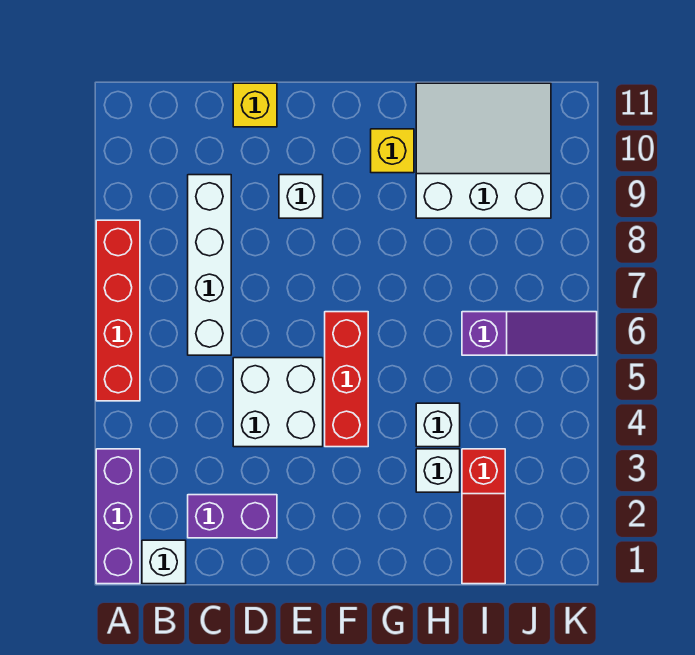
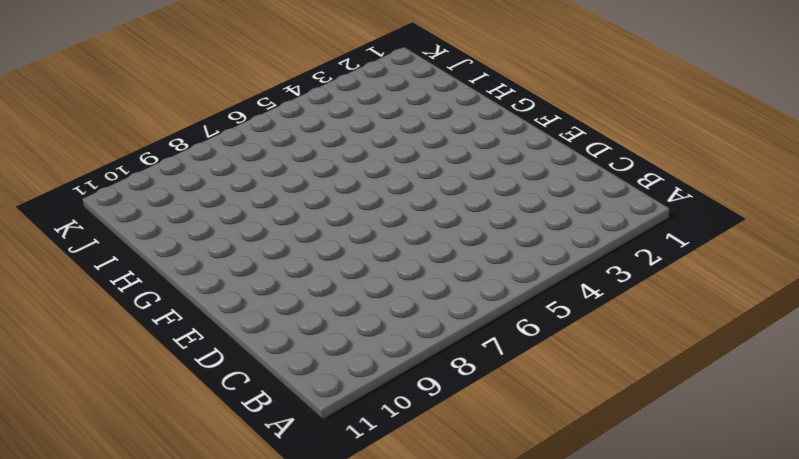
none -> purple 1x3 brick [96,449,140,584]
none -> red 1x4 brick [96,220,140,401]
none -> white 1x1 brick [142,540,186,584]

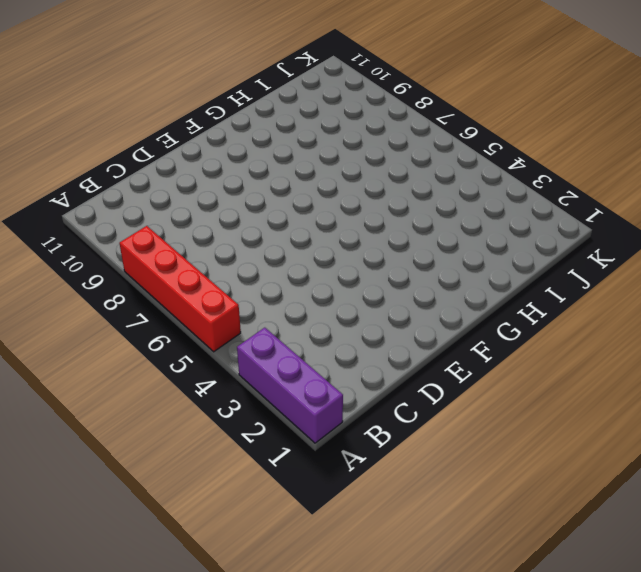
none -> white 1x1 brick [142,540,186,584]
none -> purple 1x2 brick [188,495,277,538]
none -> white 1x4 brick [188,175,231,355]

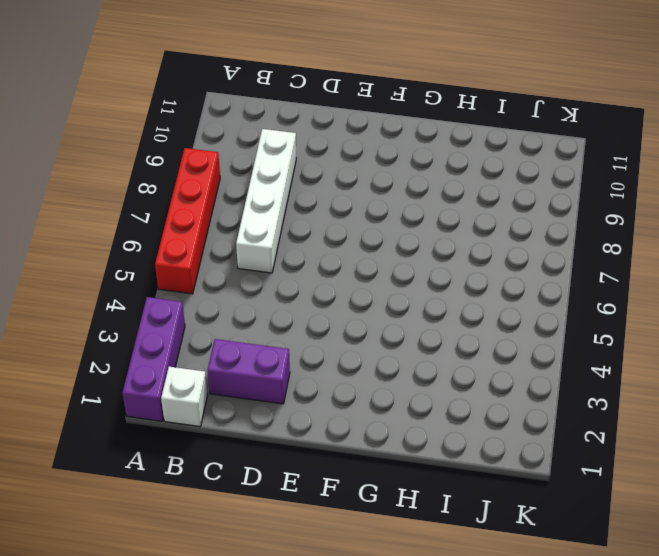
none -> white 2x2 brick [233,358,323,447]
none -> yellow 1x1 brick [233,83,277,127]
none -> white 1x1 brick [279,175,323,218]

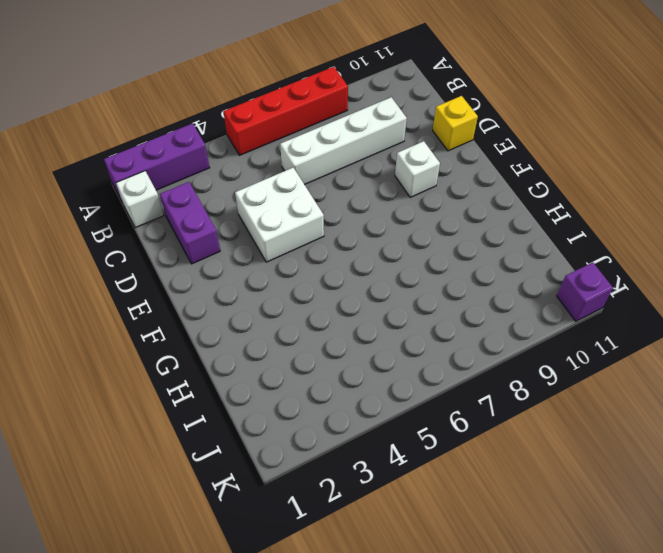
purple 1x1 brick [557,262,613,321] -> none
none -> red 1x3 brick [325,312,368,447]
none -> yellow 1x1 brick [371,129,414,173]
none -> white 1x1 brick [416,449,460,492]

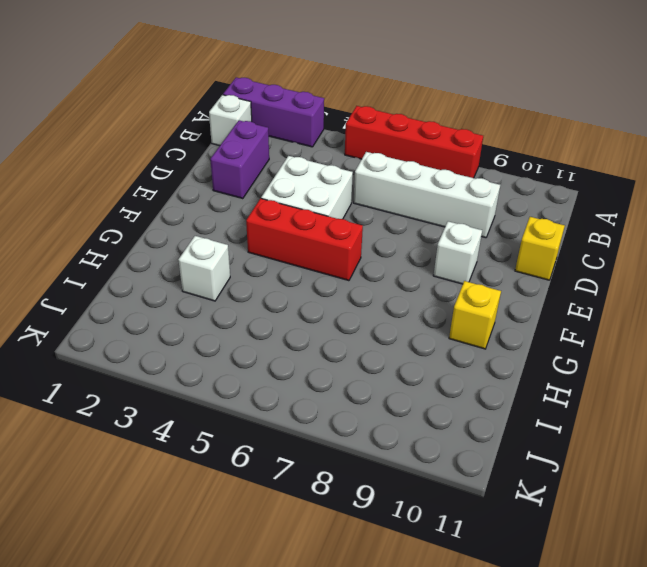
none -> white 1x1 brick [416,403,460,447]
none -> white 3x3 slope [416,83,551,218]
none -> red 1x3 slope [462,449,505,584]

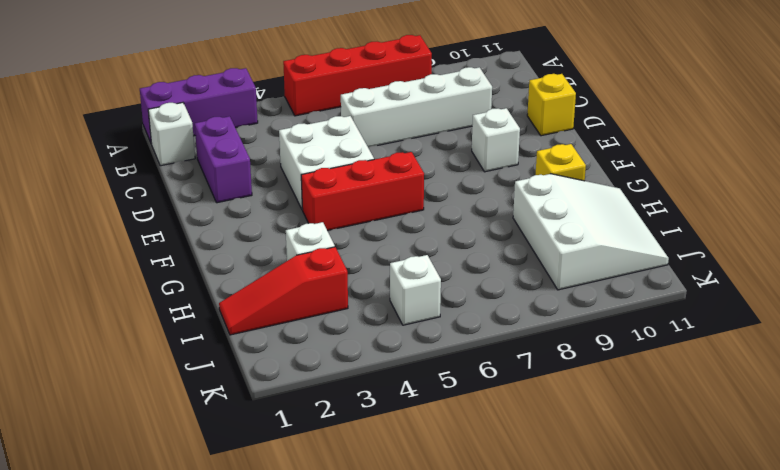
white 1x1 brick [390,255,441,325] -> white 1x1 brick moved to [416,403,460,447]
none -> purple 1x3 slope [462,312,597,355]

